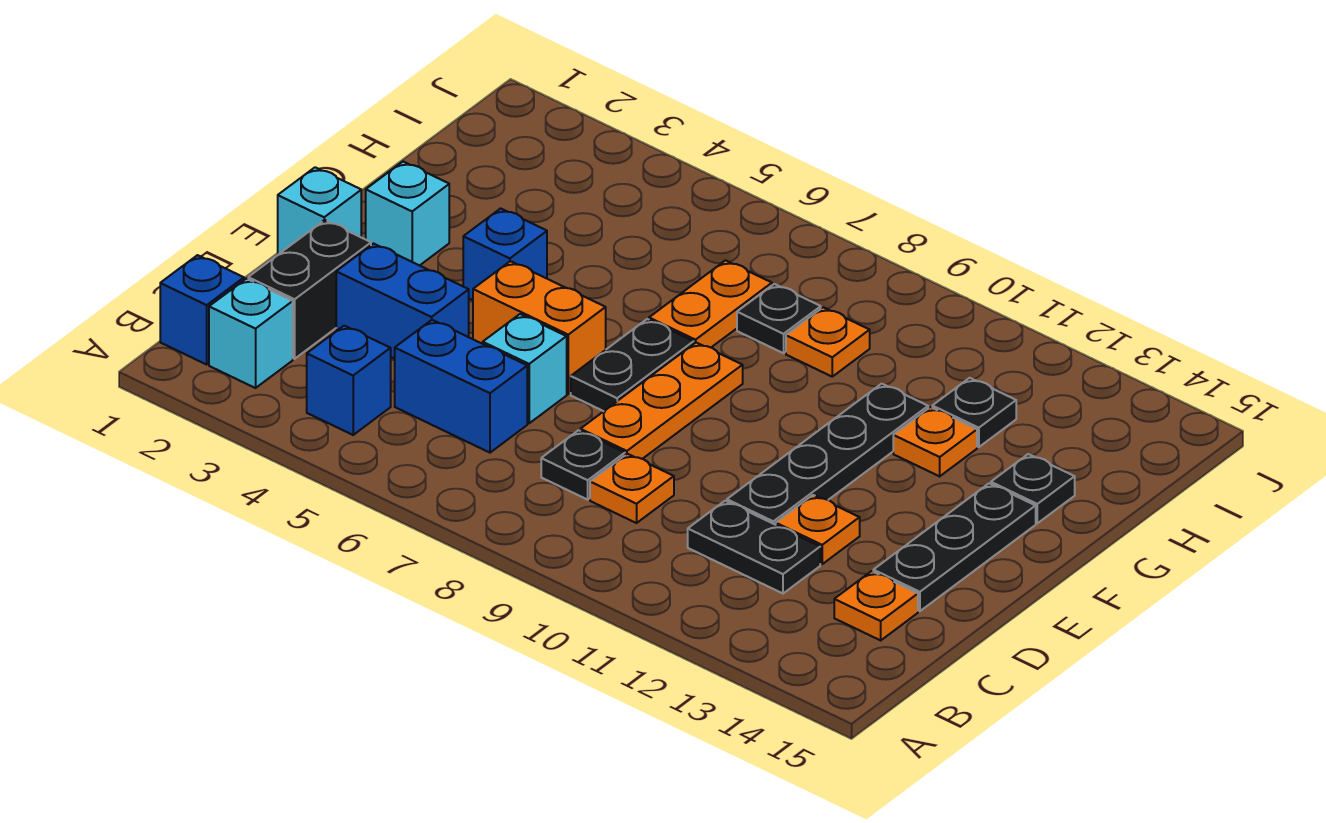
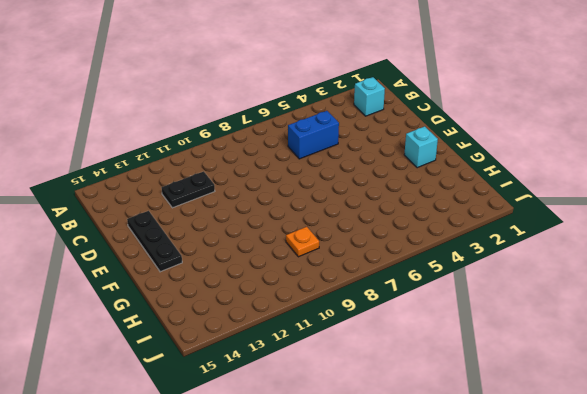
none -> blue 1x1 brick [160,255,244,365]
none -> blue 1x1 brick [307,326,391,435]
none -> black 1x2 brick [248,220,371,359]

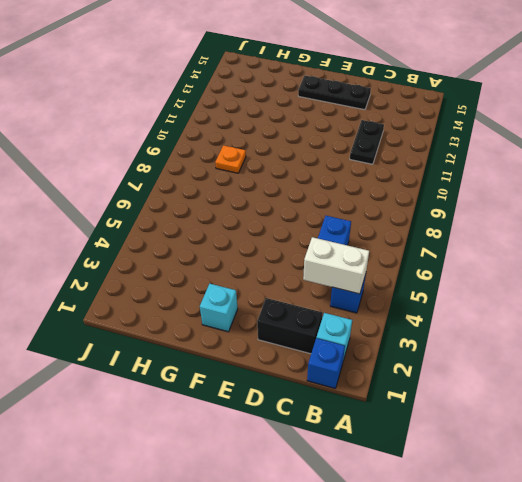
white 1x2 brick [303,237,369,294] -> none
none -> black 1x1 plate [541,430,625,500]
none -> orange 1x1 plate [590,454,674,523]
none -> orange 1x1 plate [834,571,918,640]

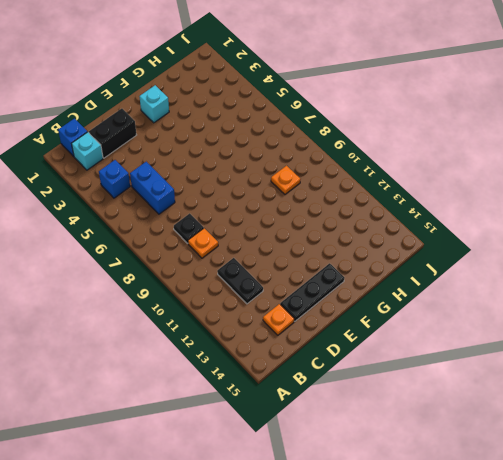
none -> blue 1x2 brick [336,244,469,359]
none -> cyan 1x1 brick [483,314,567,423]
none -> orange 1x3 plate [580,343,743,459]

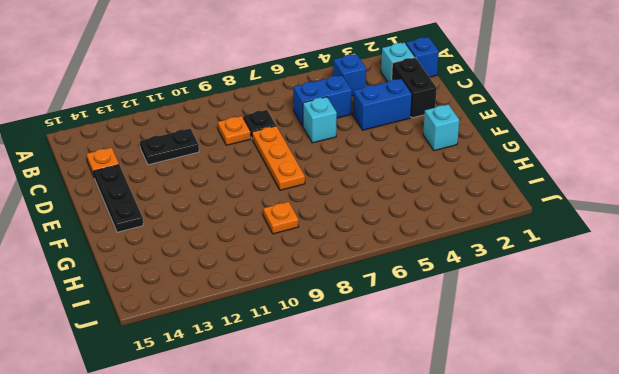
none -> black 1x4 plate [727,384,928,525]
none -> orange 1x1 plate [776,495,860,564]
none -> cyan 1x1 brick [278,167,361,254]

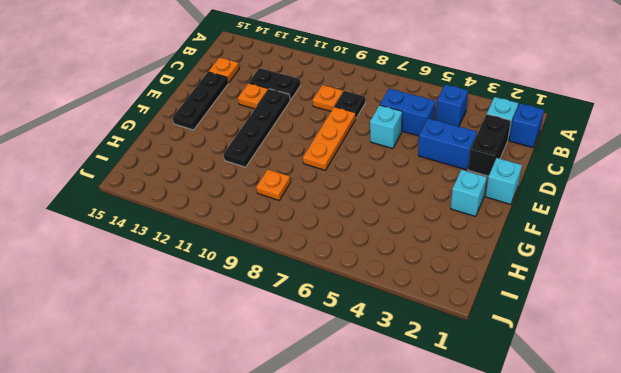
none -> orange 1x2 brick [473,261,606,394]
none -> black 1x2 plate [571,319,694,411]
none -> blue 1x1 brick [463,208,547,300]

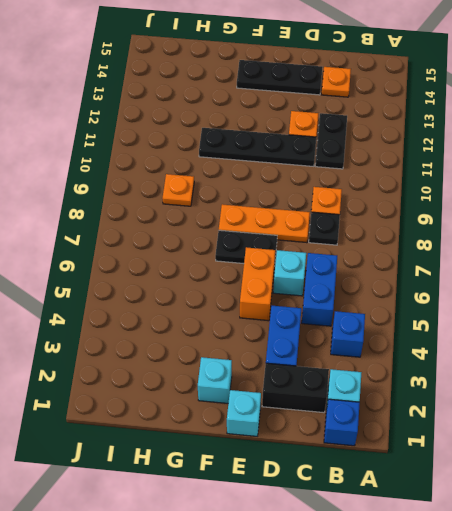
none -> blue 1x1 brick [463,208,547,300]
none -> orange 1x2 plate [649,260,772,347]
none -> orange 1x1 plate [893,407,977,476]

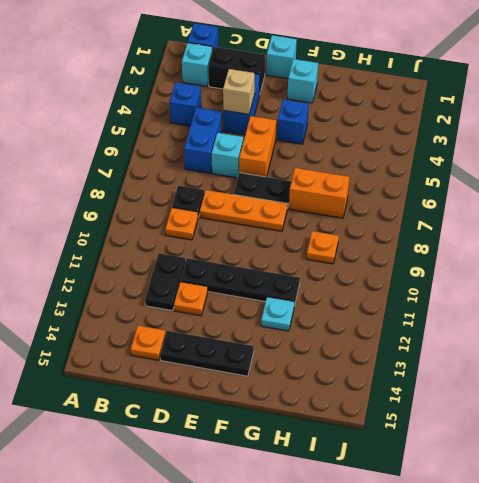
tan 1x1 brick [223,69,255,114] -> none
orange 1x2 brick [289,168,350,218] -> orange 1x2 plate [649,260,772,347]
cyan 1x1 plate [261,297,295,331] -> orange 1x1 plate [893,407,977,476]
none -> black 1x1 plate [991,454,1075,523]
none -> black 1x1 plate [737,284,821,353]
none -> black 1x1 plate [932,378,1016,447]

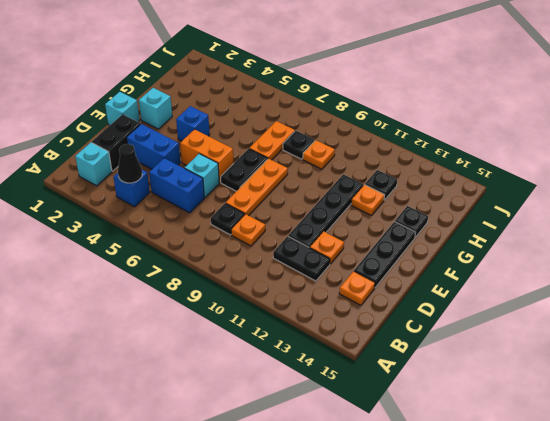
black 1x1 cone [118,144,142,183] -> none
none -> blue 1x1 brick [160,255,244,365]

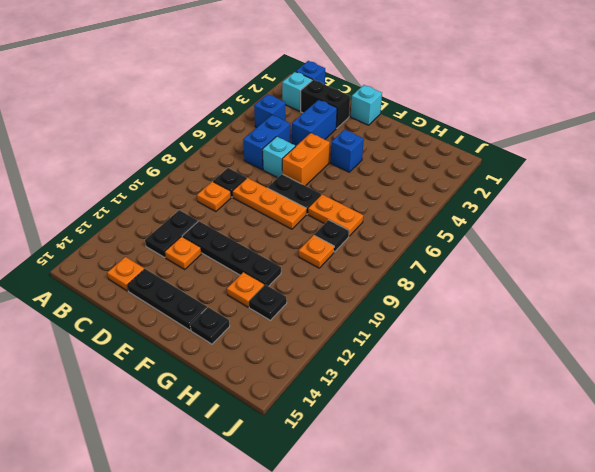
none -> cyan 1x1 brick [366,162,449,266]

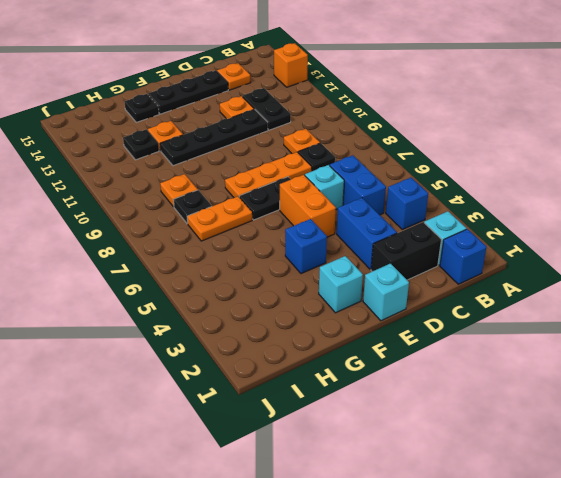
orange 1x1 brick [274,43,308,87] -> none

